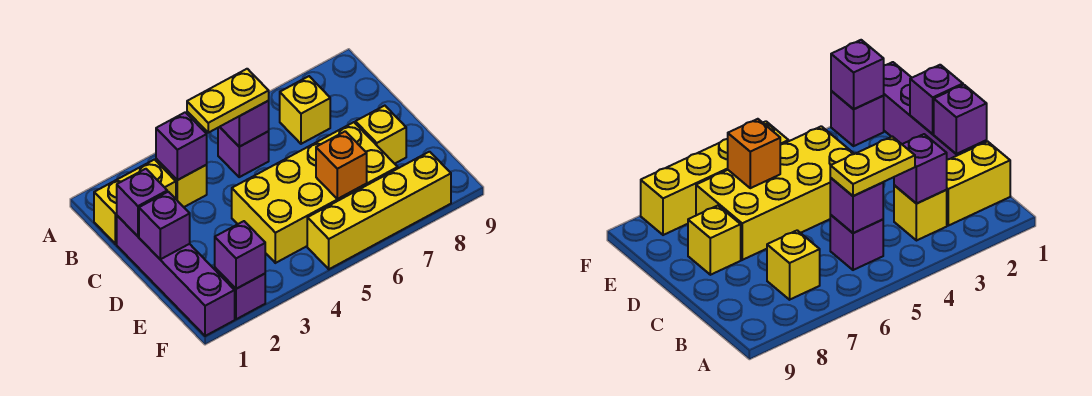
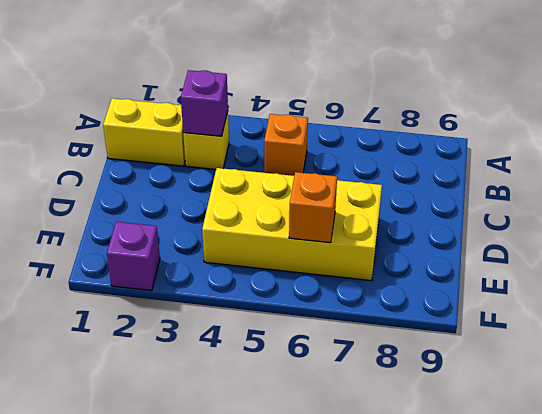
orange 1x1 brick [264,114,308,176] -> purple 1x1 brick [218,127,269,177]
none -> yellow 1x1 brick [280,76,330,144]
none -> purple 1x4 brick [117,216,235,336]
none -> yellow 1x1 brick [355,106,406,164]

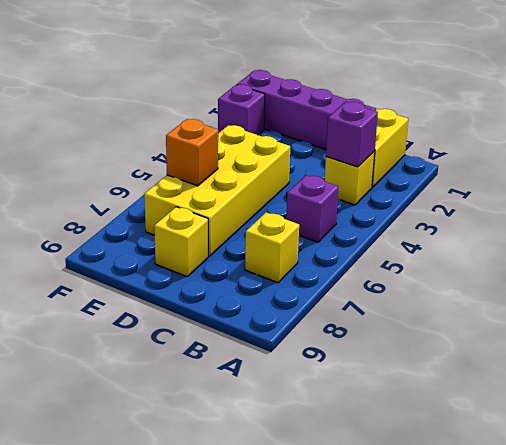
none -> yellow 1x4 brick [307,152,451,269]
none -> purple 1x1 brick [220,101,269,147]
none -> purple 1x1 brick [117,169,167,236]

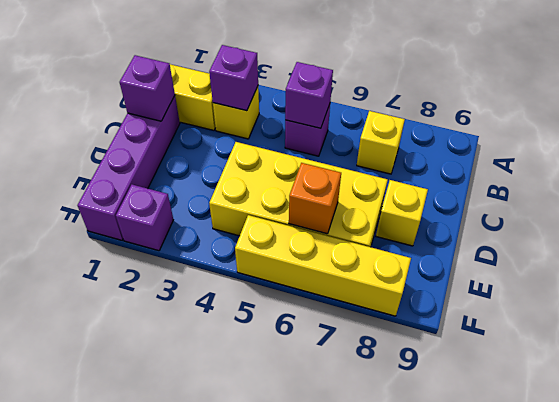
none -> purple 1x1 brick [139,192,190,259]
none -> purple 1x1 brick [215,221,265,289]
none -> yellow 1x2 plate [187,69,269,133]

